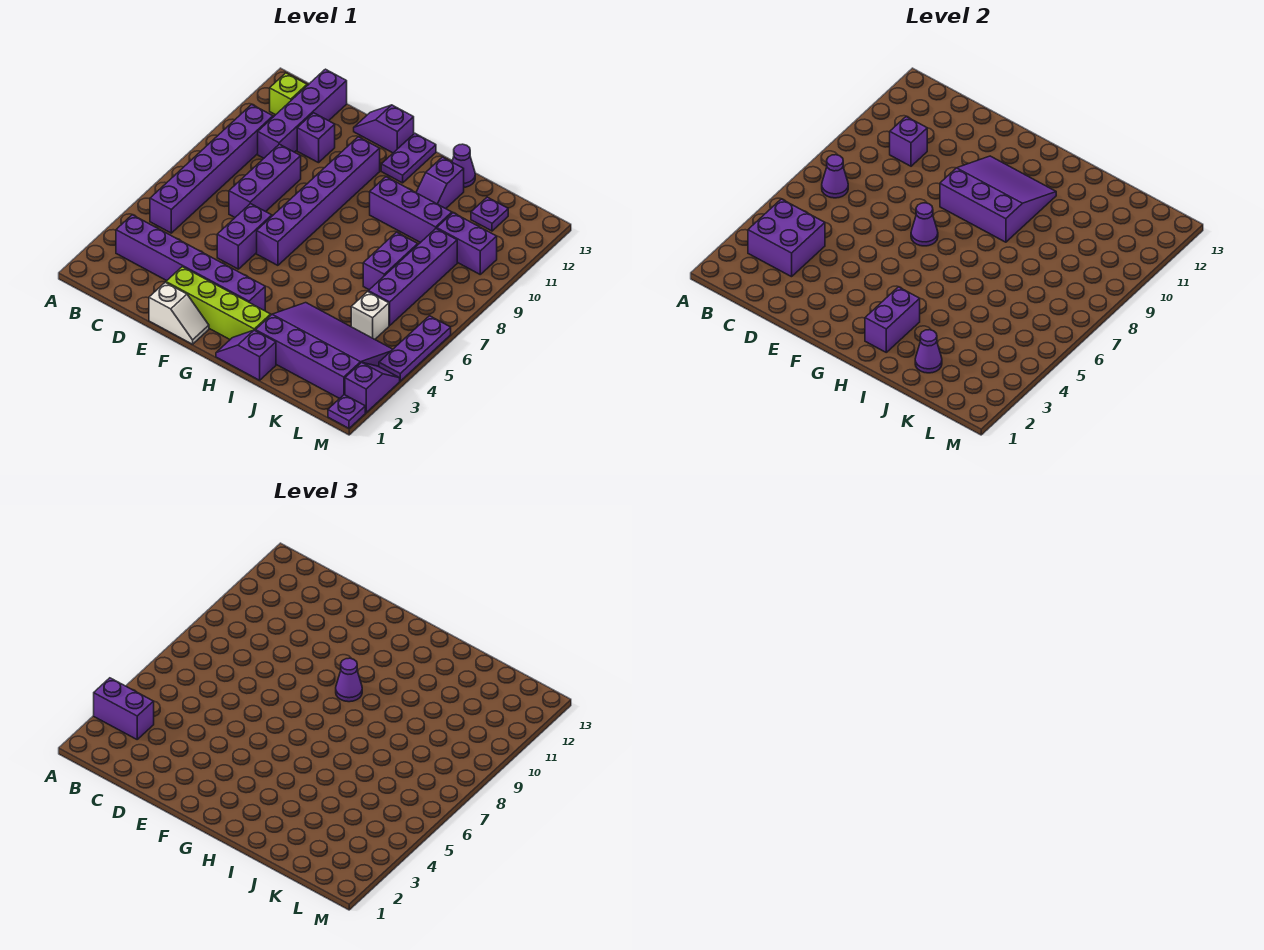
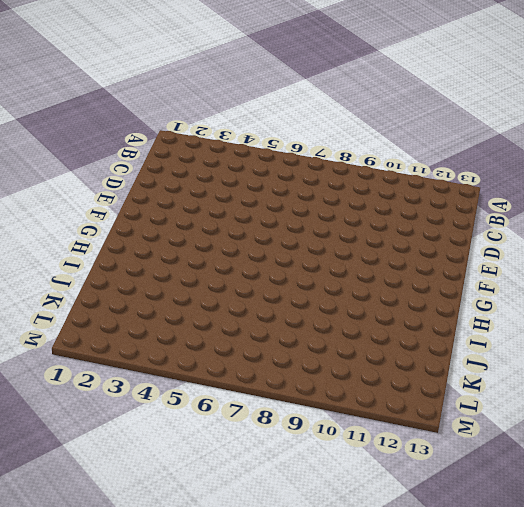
none -> purple 1x6 brick [116,215,265,311]
none -> purple 1x6 brick [150,105,273,233]
none -> lime 1x1 brick [270,73,307,115]
none -> purple 1x4 brick [258,69,347,158]

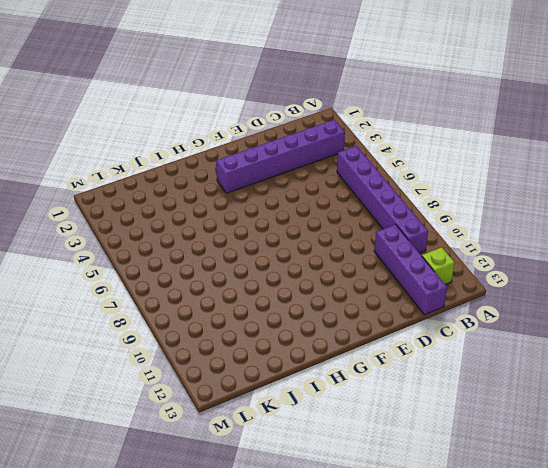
none -> purple 1x3 brick [229,144,301,217]
none -> purple 1x1 brick [297,113,335,163]
none -> white 1x2 slope [149,282,209,344]
none -> lime 1x4 brick [166,267,271,339]

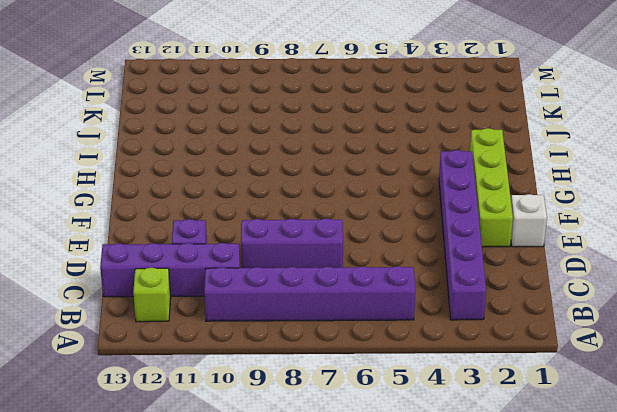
none -> purple 1x2 brick [217,204,272,269]
none -> purple 1x2 slope [354,105,414,153]
none -> purple 1x6 brick [257,137,380,265]
none -> purple 1x2 plate [381,133,436,183]

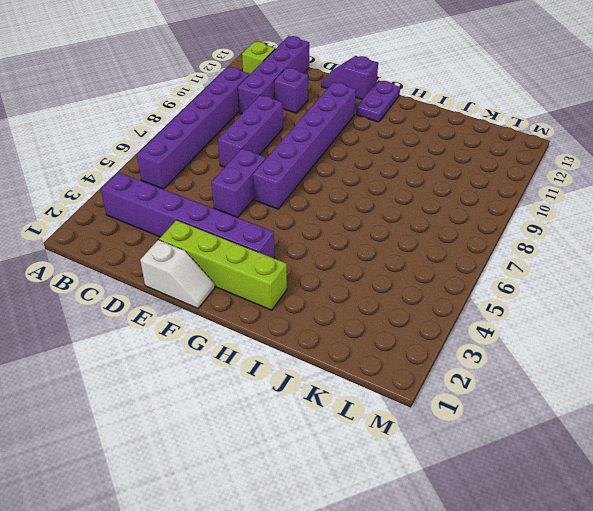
none -> purple 1x2 slope [216,330,276,380]
none -> purple 1x3 brick [370,177,452,243]
none -> purple 3x4 slope [255,303,393,399]
none -> purple 1x2 slope [416,157,464,209]

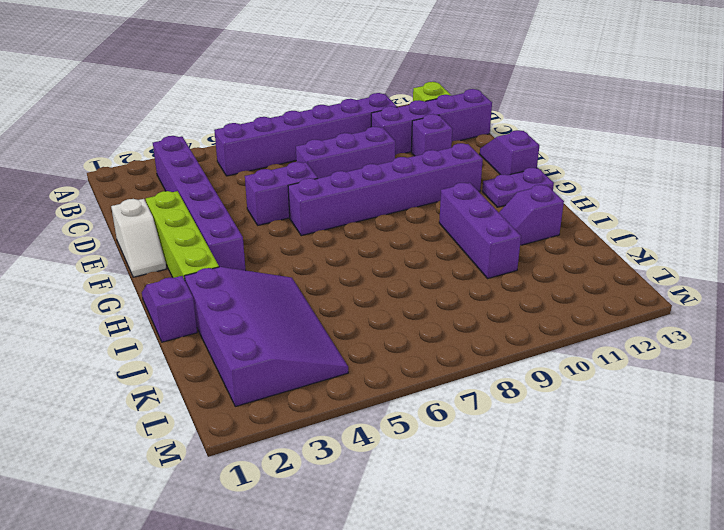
none -> purple 1x1 cone [452,144,475,187]
none -> purple 1x2 brick [363,232,418,290]
none -> white 1x1 brick [351,292,389,339]
none -> purple 1x4 brick [368,229,457,326]

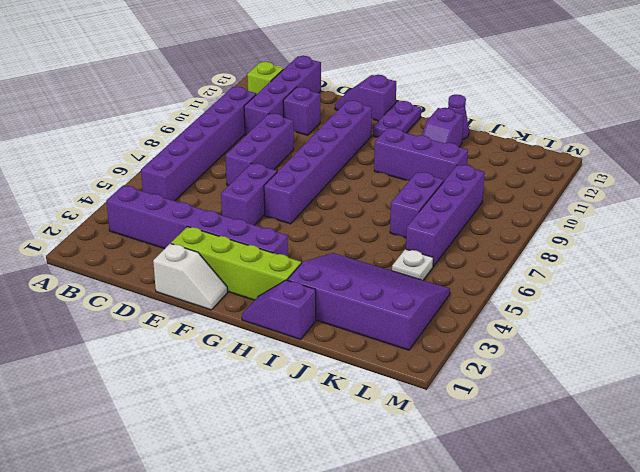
white 1x1 plate [392,249,433,280] -> white 1x1 brick [351,292,389,339]
none -> purple 1x2 brick [437,213,497,274]
none -> purple 1x1 plate [471,197,508,231]
none -> purple 1x1 plate [328,395,365,428]
none -> purple 1x2 slope [345,362,400,413]

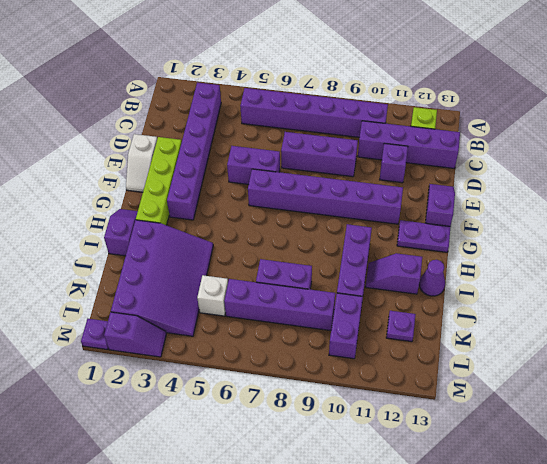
none -> purple 1x3 plate [379,316,451,381]
none -> purple 2x2 brick [748,199,825,277]
none -> purple 1x1 cone [822,155,848,198]
none -> purple 1x1 brick [890,116,927,166]

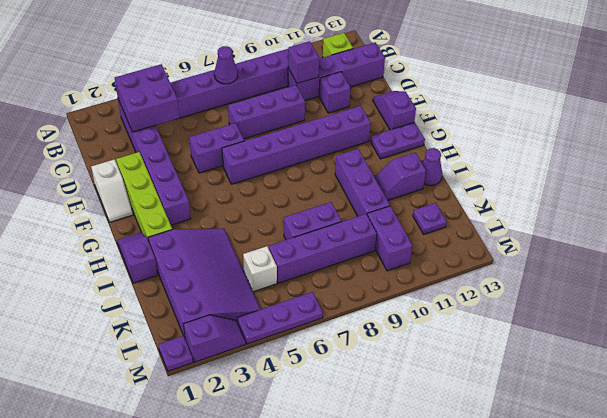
none -> purple 1x1 cone [911,203,938,246]
none -> purple 3x3 slope [940,156,1056,242]
none -> purple 1x2 brick [865,287,920,352]
none -> purple 1x1 cone [915,330,942,373]

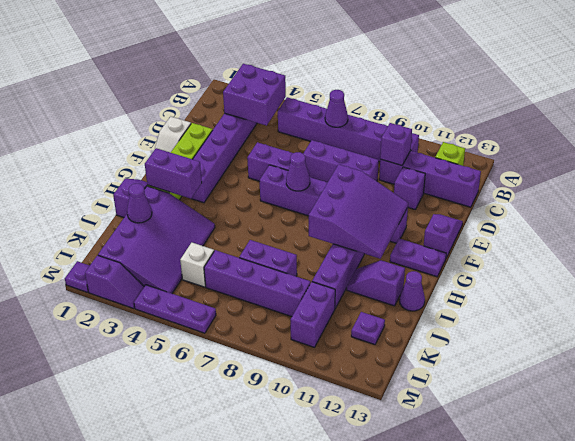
none -> purple 1x2 brick [94,678,154,739]
none -> purple 1x1 cone [336,658,362,702]

